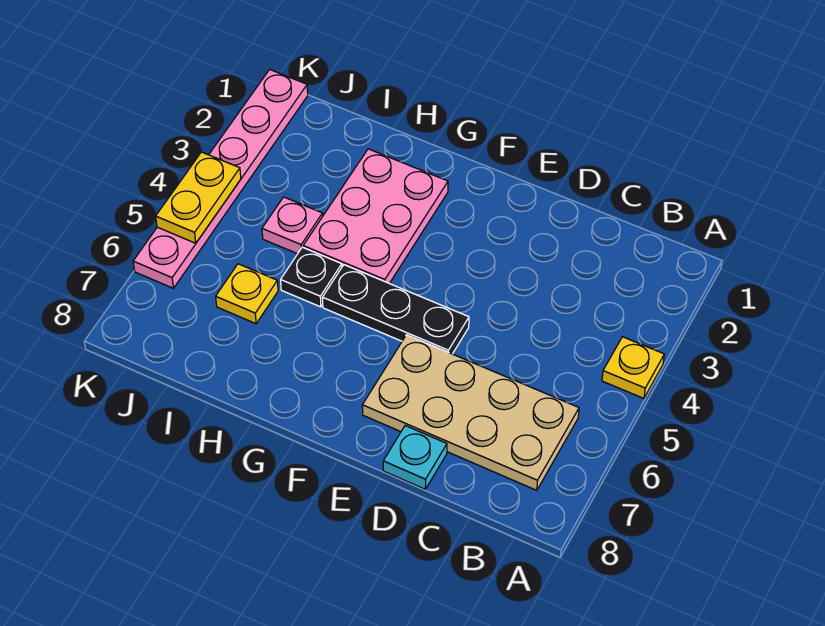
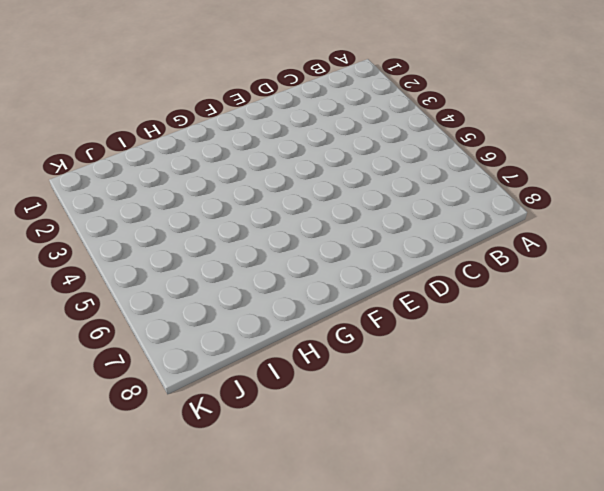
none -> yellow 1x1 plate [602,337,664,398]
none -> tan 2x4 plate [362,335,579,490]

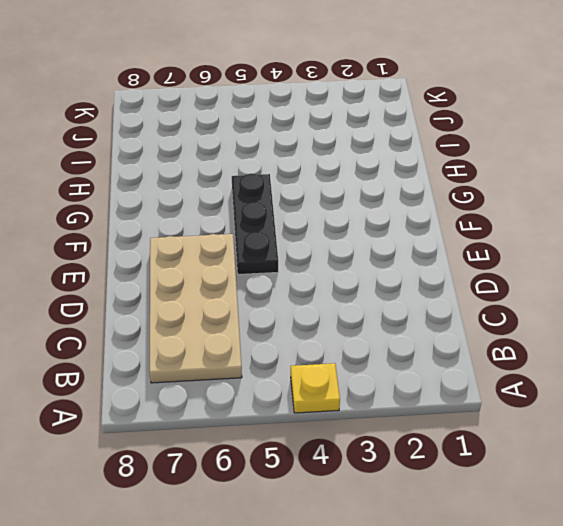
none -> cyan 1x1 plate [383,426,447,489]
none -> pink 2x3 plate [303,149,448,283]

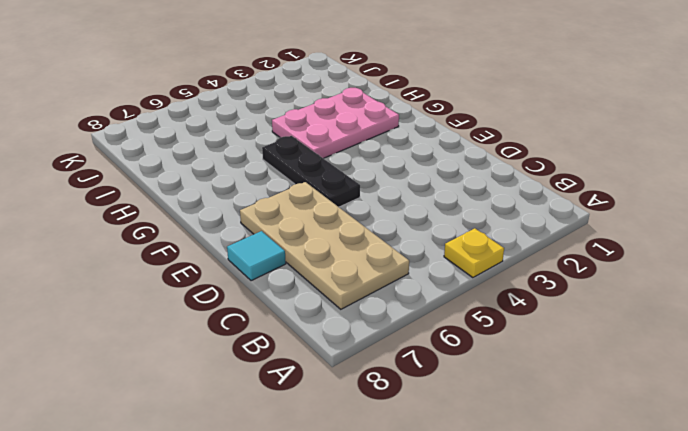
cyan 1x1 tile [227,231,286,281] -> cyan 1x1 plate [383,426,447,489]
none -> black 1x1 plate [281,247,342,307]
none -> pink 1x1 plate [262,197,323,254]

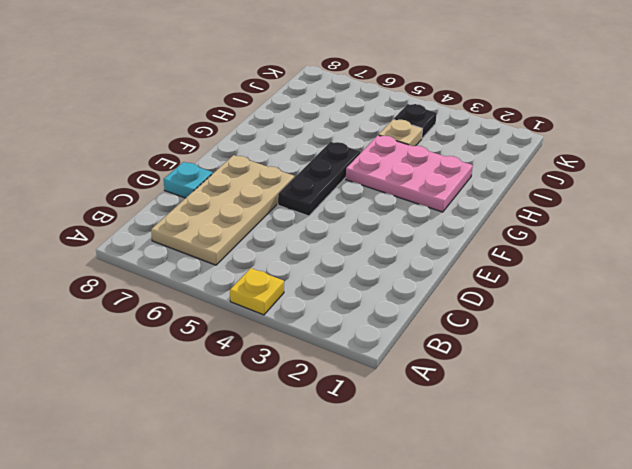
tan 1x1 plate [379,119,422,146] -> pink 1x1 plate [262,197,323,254]
black 1x1 plate [394,104,437,138] -> black 1x1 plate moved to [281,247,342,307]
none -> yellow 1x1 plate [216,264,278,324]
none -> pink 1x6 plate [133,70,308,288]

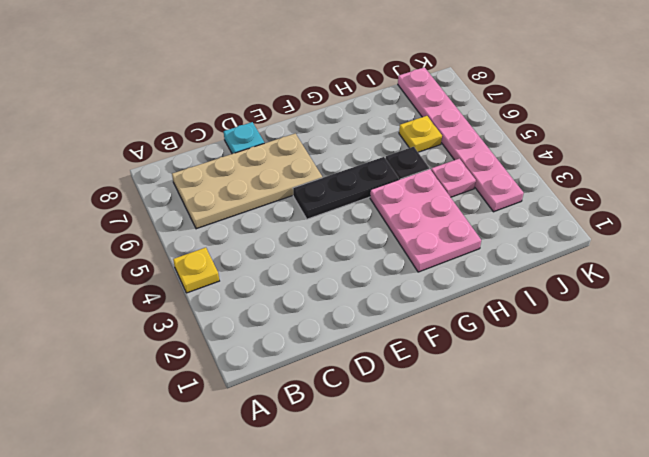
pink 1x6 plate [398,67,524,212] -> pink 1x6 plate moved to [133,70,308,288]
none -> yellow 1x2 plate [156,152,241,243]

